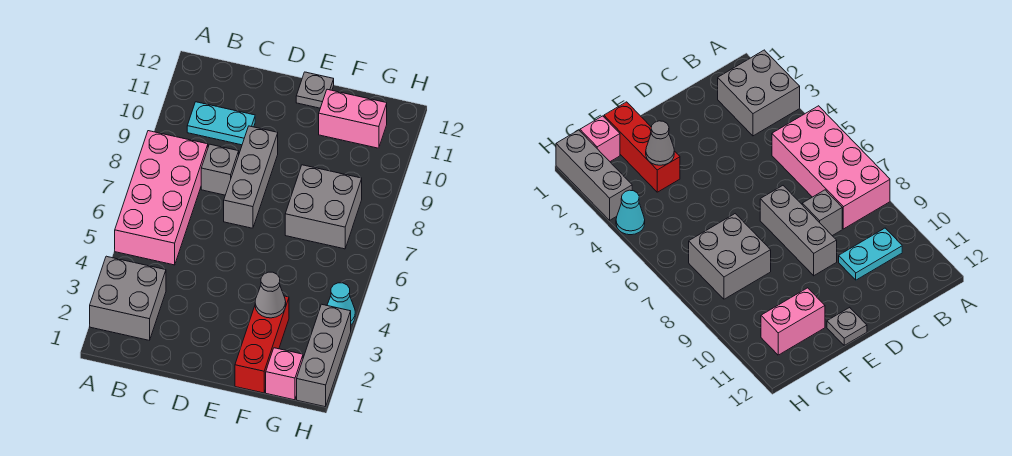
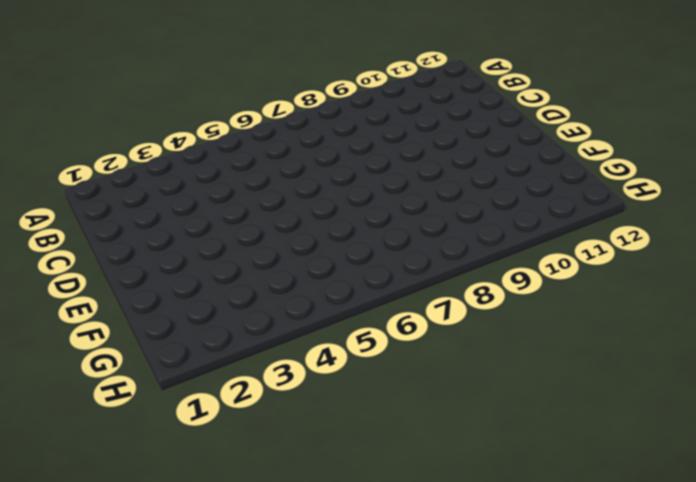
none -> grey 2x2 brick [90,256,166,340]
none -> pink 2x4 brick [115,131,208,265]
none -> cyan 1x2 plate [187,102,255,145]

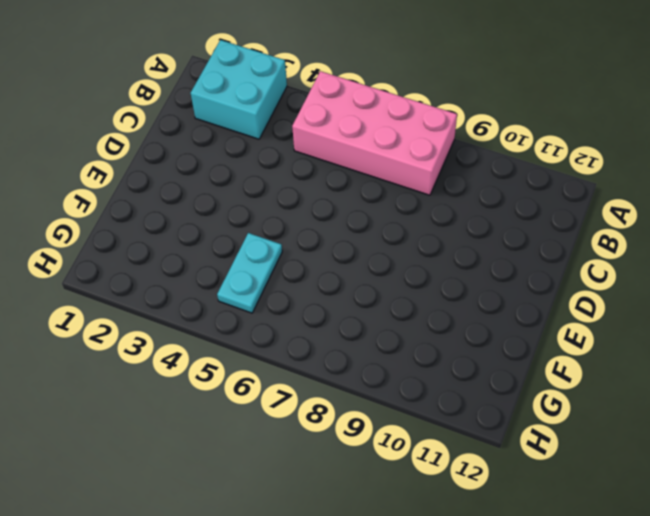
cyan 2x2 brick [191,40,287,139] -> grey 2x2 brick [90,256,166,340]
cyan 1x2 plate [217,233,282,313] -> cyan 1x2 plate moved to [187,102,255,145]
none -> grey 1x1 brick [201,144,239,195]
none -> grey 1x3 brick [224,126,278,228]
none -> grey 1x1 plate [296,72,334,108]

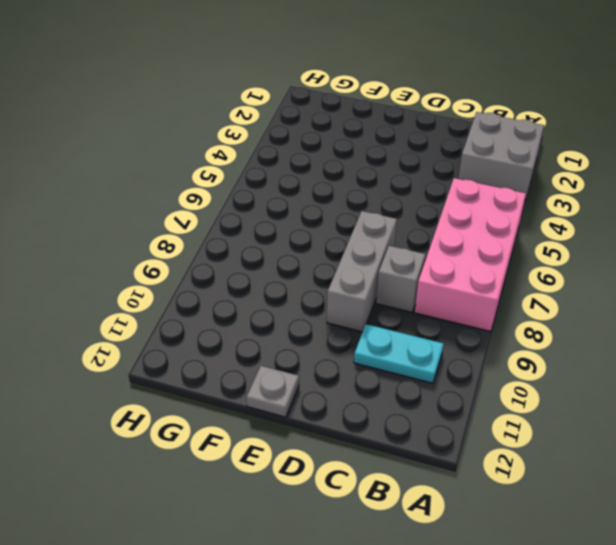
none -> red 1x3 brick [235,296,289,393]
none -> grey 2x2 brick [285,165,362,249]
none -> pink 1x2 brick [319,89,387,148]

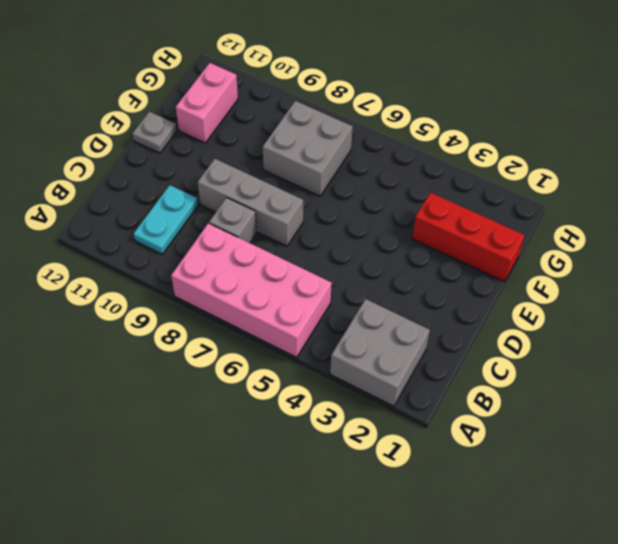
none -> pink 1x1 brick [266,348,303,400]
none -> grey 1x3 brick [297,304,351,407]
none -> cyan 1x1 cone [327,283,355,324]

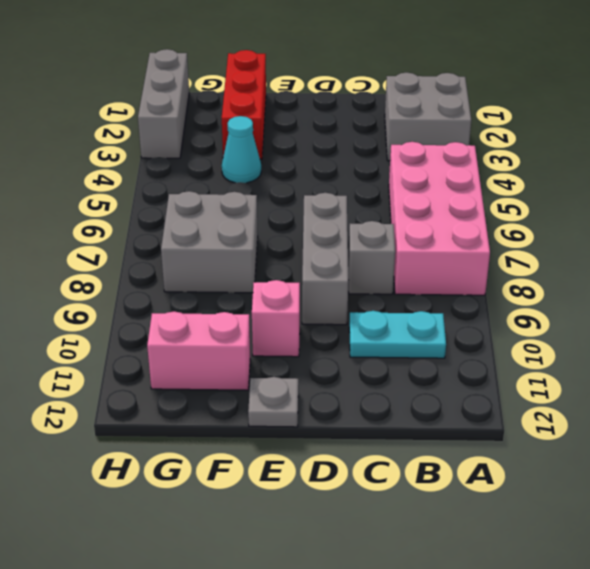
pink 1x1 brick [252,280,300,357] -> pink 1x1 brick moved to [266,348,303,400]
cyan 1x1 cone [222,116,261,183] -> cyan 1x1 cone moved to [327,283,355,324]
none -> grey 1x1 cone [255,272,286,318]

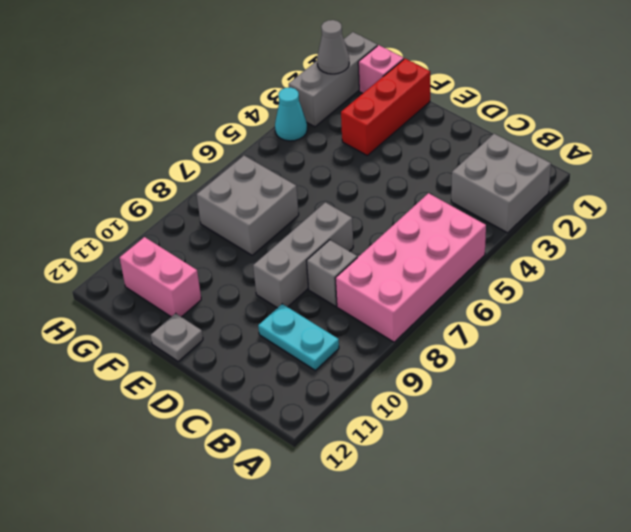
grey 1x1 cone [317,20,349,74] -> grey 1x1 cone moved to [255,272,286,318]

